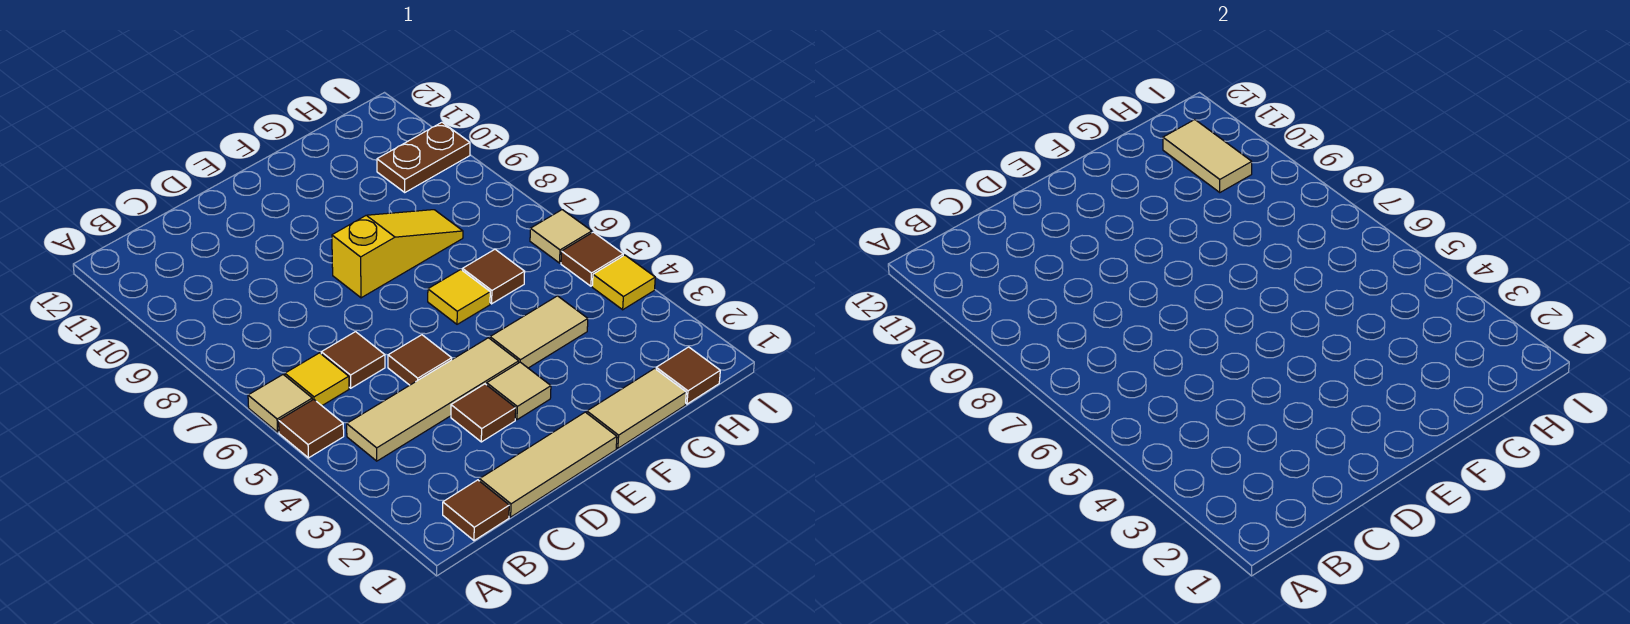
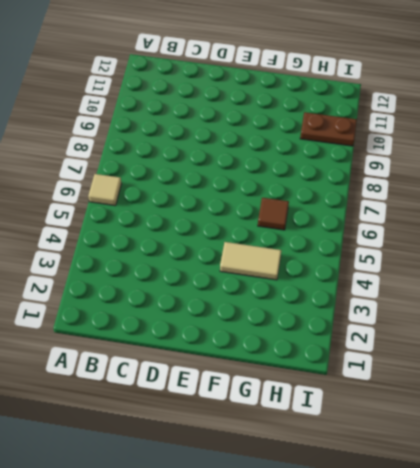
none -> brown 1x1 tile [279,399,344,458]
none -> brown 1x1 tile [443,480,509,541]
none -> tan 1x4 tile [347,338,519,461]

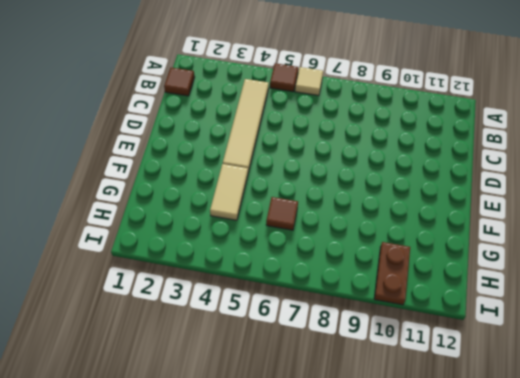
none -> yellow 1x1 tile [285,353,349,406]
none -> tan 1x3 tile [480,412,617,517]
none -> brown 1x1 tile [321,332,385,388]

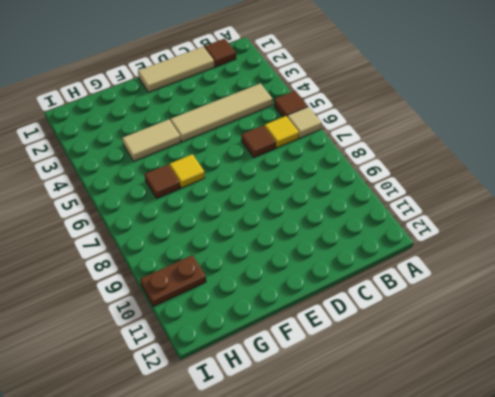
none -> brown 1x1 tile [451,384,516,442]
none -> brown 1x1 tile [388,335,452,385]
none -> tan 1x1 tile [487,362,551,420]

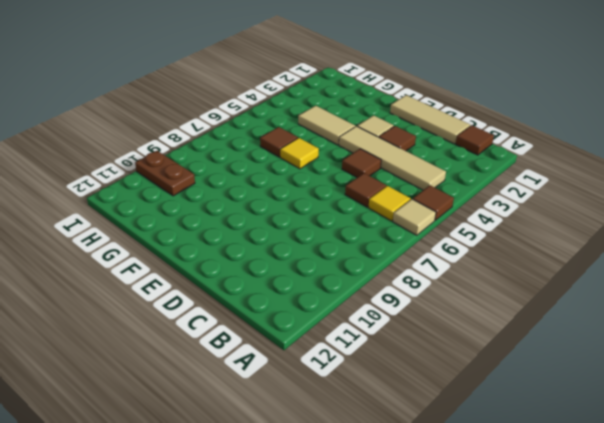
none -> yellow 1x3 slope [332,210,463,298]
none -> tan 1x2 tile [587,368,686,448]
none -> brown 1x1 tile [656,347,720,404]

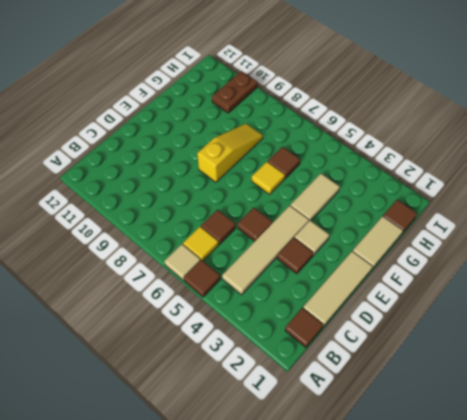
none -> yellow 1x1 tile [592,255,655,310]
none -> brown 1x1 tile [561,232,623,286]
none -> tan 1x1 tile [530,210,592,263]

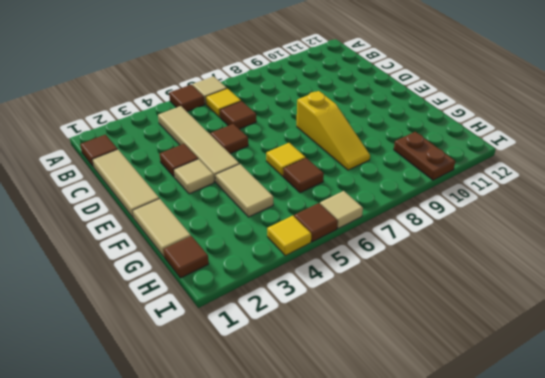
none -> tan 1x2 tile [1163,120,1252,192]

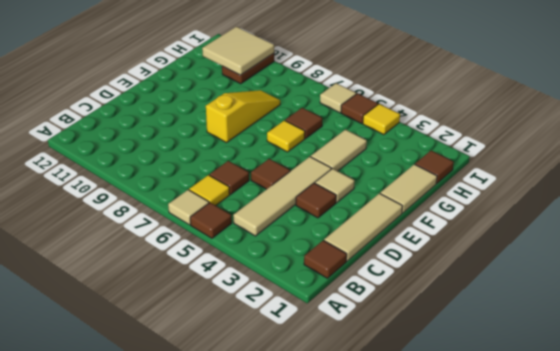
tan 2x2 tile [202,27,274,75] -> tan 1x2 tile [1163,120,1252,192]

